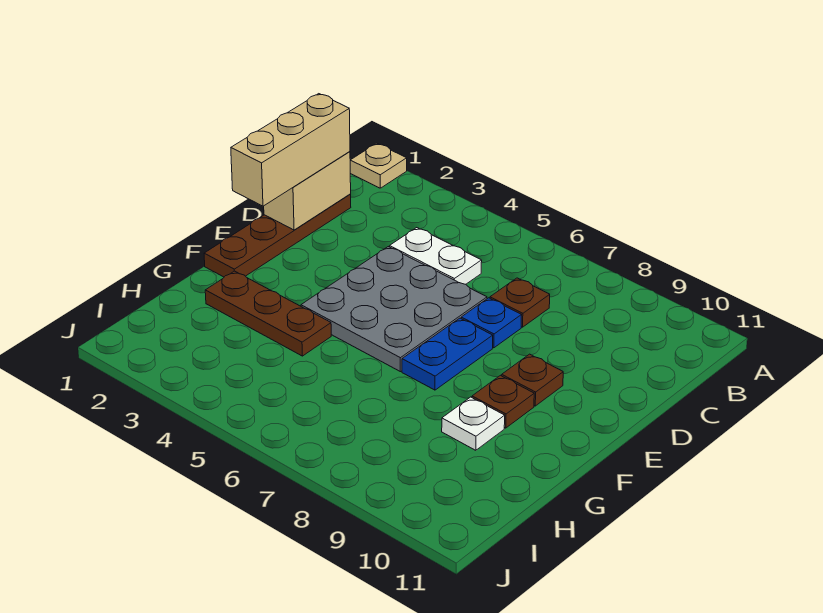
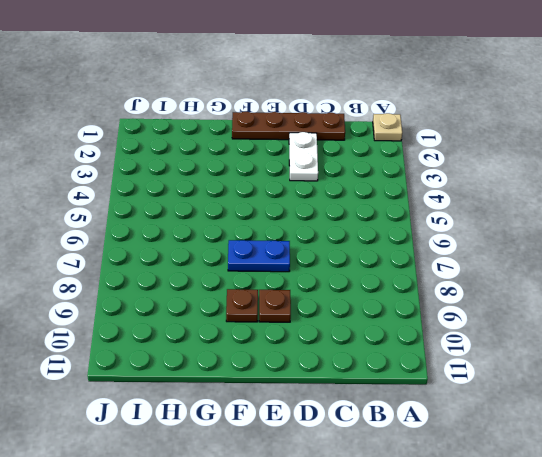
white 1x2 plate [289,132,318,181] -> white 1x2 plate moved to [390,228,482,284]
none -> brown 1x1 plate [490,278,550,327]
none -> grey 3x3 plate [301,247,487,372]
none -> blue 1x1 plate [461,298,522,348]

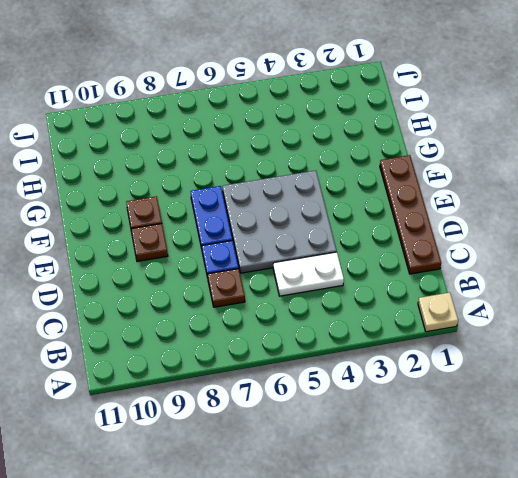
none -> brown 1x3 plate [205,271,331,356]
none -> white 1x1 plate [442,397,505,450]
none -> tan 1x2 brick [264,152,351,230]

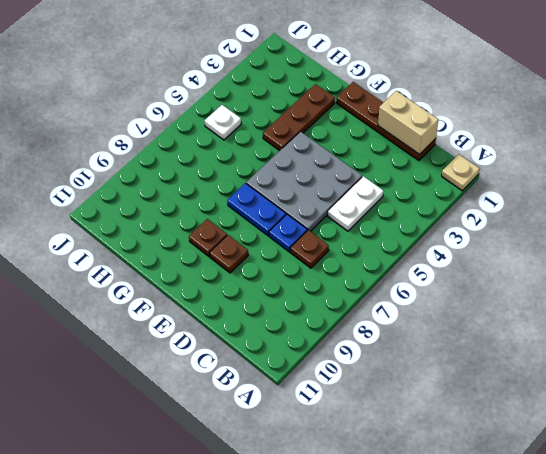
white 1x1 plate [205,105,241,140] -> white 1x1 plate moved to [442,397,505,450]
none -> tan 1x3 brick [231,94,350,206]

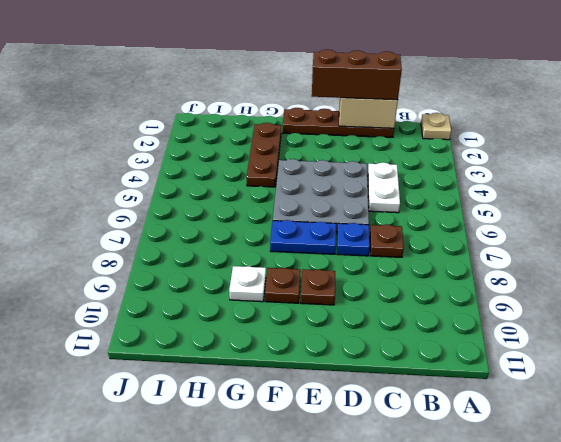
brown 1x3 brick [312,49,402,100] -> tan 1x3 brick [231,94,350,206]

